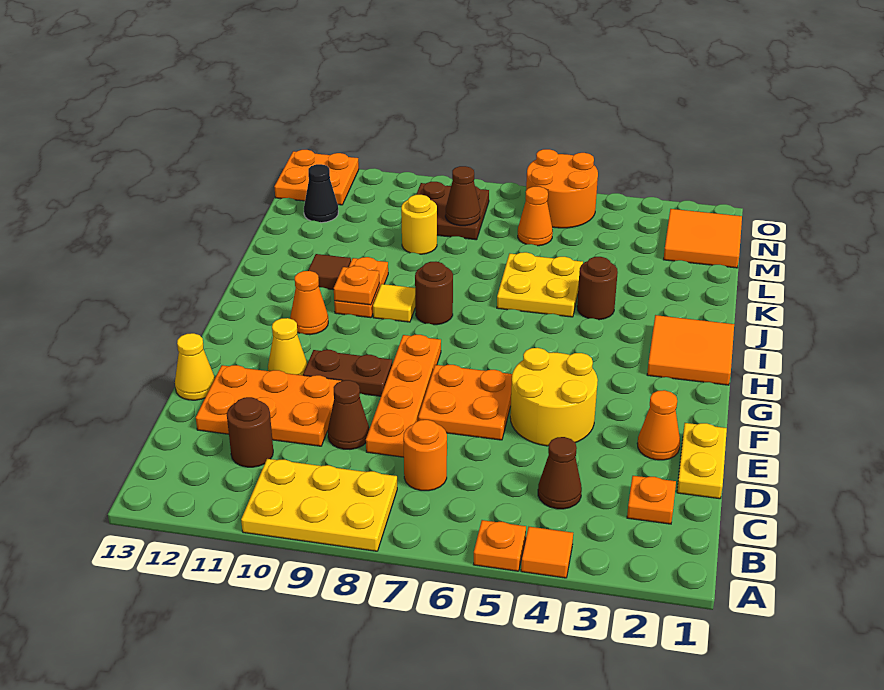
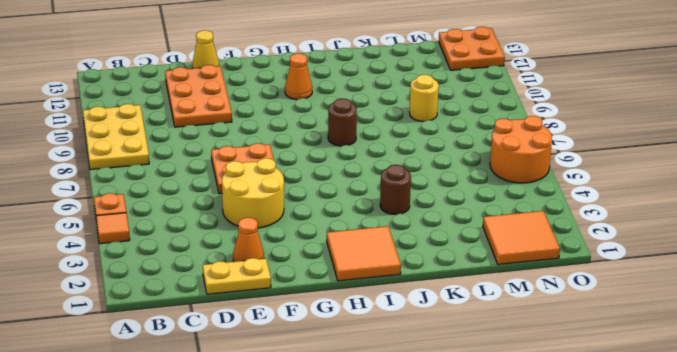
none -> orange 1x1 plate [627,476,676,524]
none -> brown 1x1 cone [538,437,582,509]
none -> orange 1x1 round brick [403,420,447,491]
none -> brown 1x1 round brick [227,397,273,467]

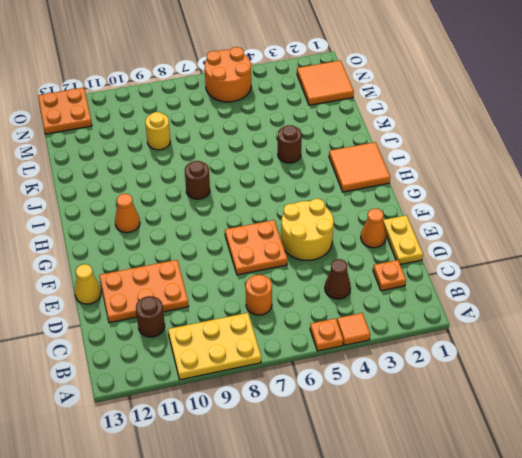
none -> orange 1x4 plate [366,335,441,457]
none -> brown 1x1 cone [328,380,369,449]
none -> brown 1x2 plate [303,350,392,396]
none -> yellow 1x1 cone [268,318,307,375]

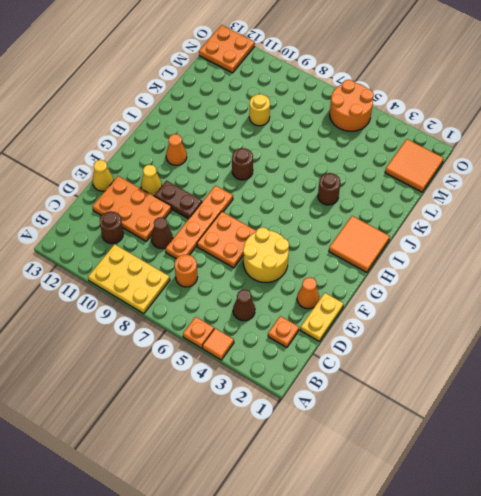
none -> yellow 1x1 tile [373,284,415,322]
none -> orange 1x2 plate [334,257,388,318]
none -> yellow 2x2 plate [497,252,583,317]
none -> brown 1x1 tile [308,254,351,290]

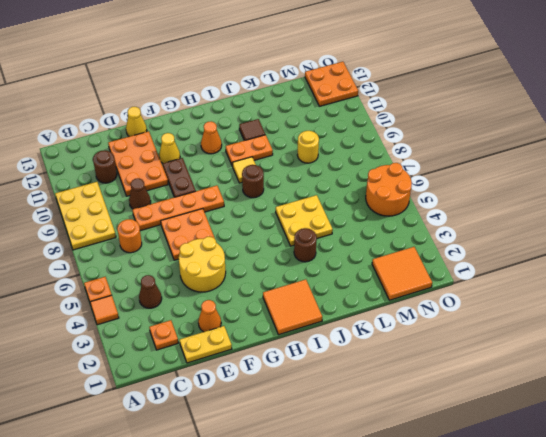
none -> orange 1x1 cone [518,186,553,246]
none -> brown 2x2 plate [416,182,489,240]
none -> black 1x1 cone [304,164,338,223]
none -> orange 1x1 plate [334,266,379,305]

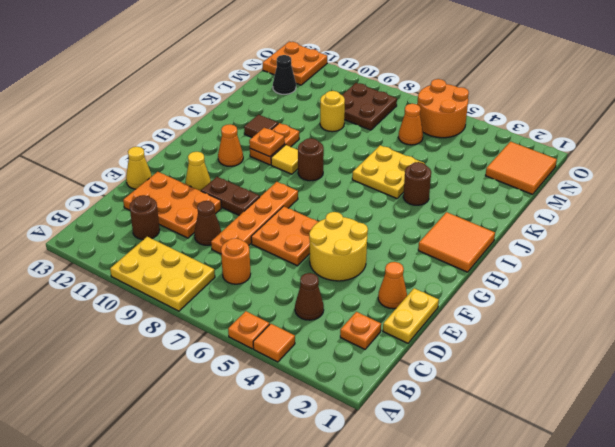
none -> brown 1x1 cone [445,166,480,226]

